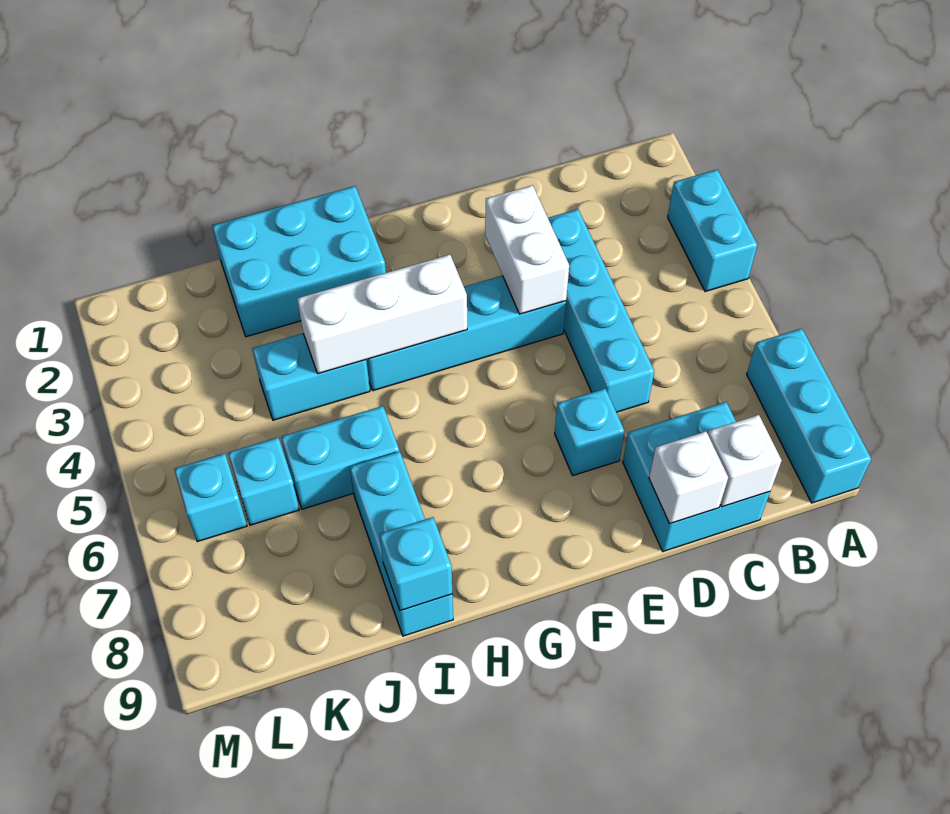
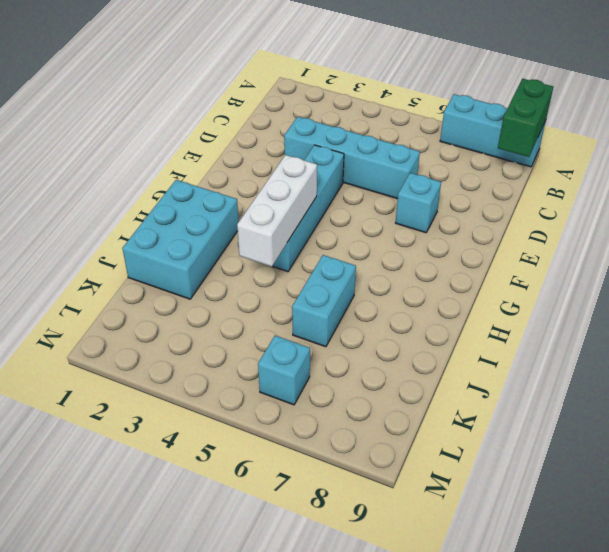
green 1x2 brick [498,79,553,157] -> none
none -> cyan 1x2 brick [668,170,757,292]
none -> cyan 2x2 brick [623,402,770,551]
none -> cyan 1x2 brick [252,333,370,420]

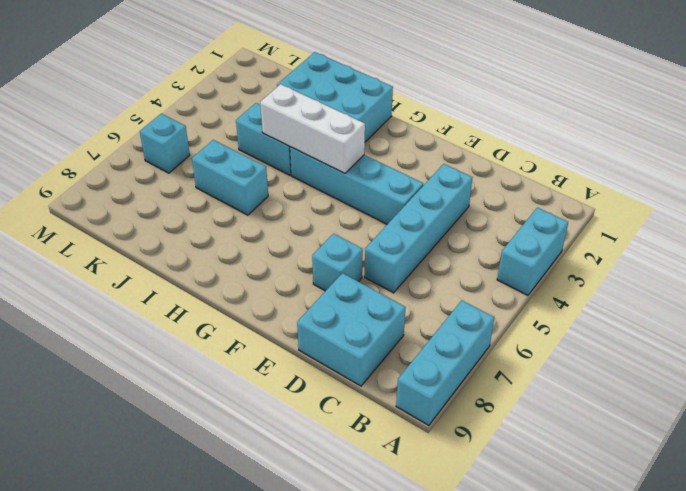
none -> cyan 1x3 brick [350,451,453,636]
none -> cyan 1x1 brick [228,438,299,525]
none -> white 1x1 brick [708,415,782,507]

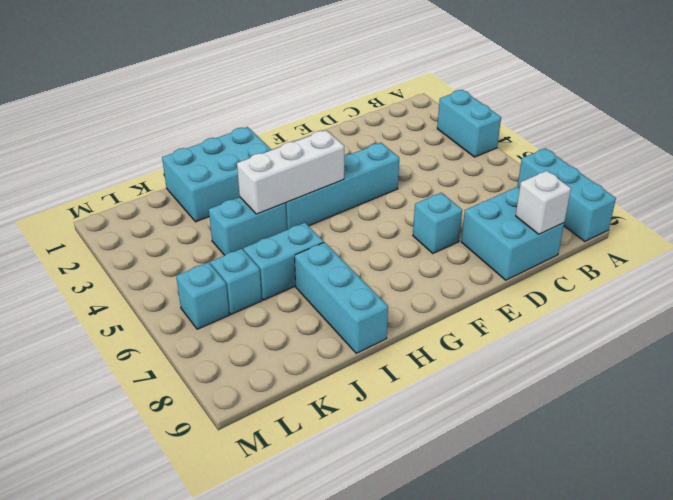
none -> cyan 1x4 brick [548,209,654,412]
none -> white 1x1 brick [649,431,728,524]
none -> white 1x2 brick [485,185,569,314]

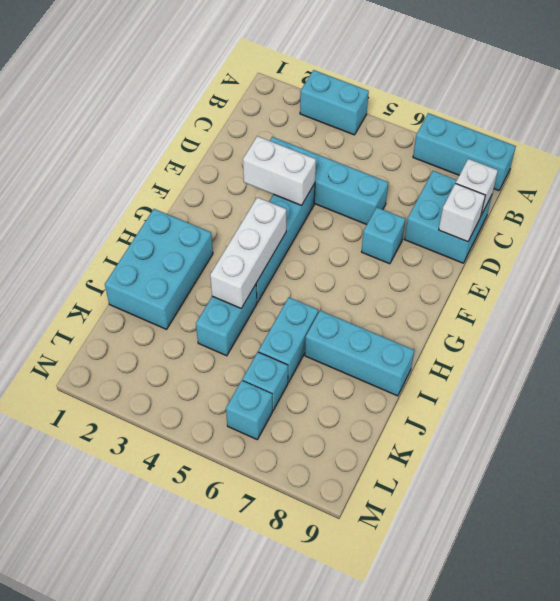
none -> cyan 1x1 brick [380,517,452,611]

